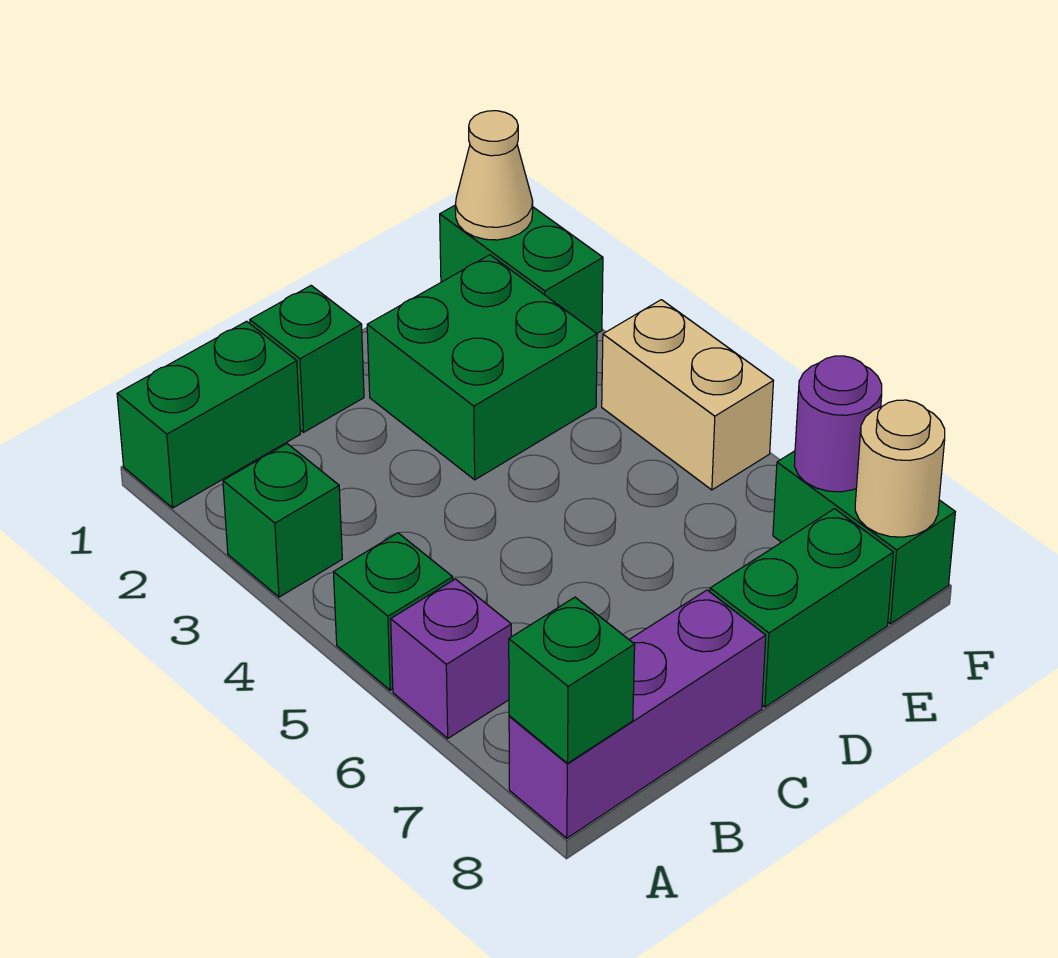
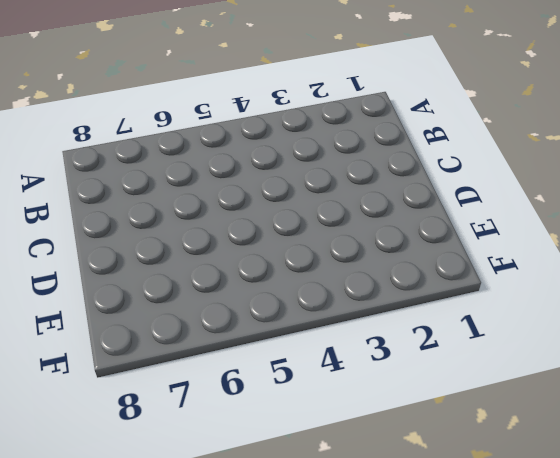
none -> green 1x2 brick [117,321,300,508]
none -> green 1x1 brick [223,444,342,597]
none -> green 1x1 brick [333,533,453,690]

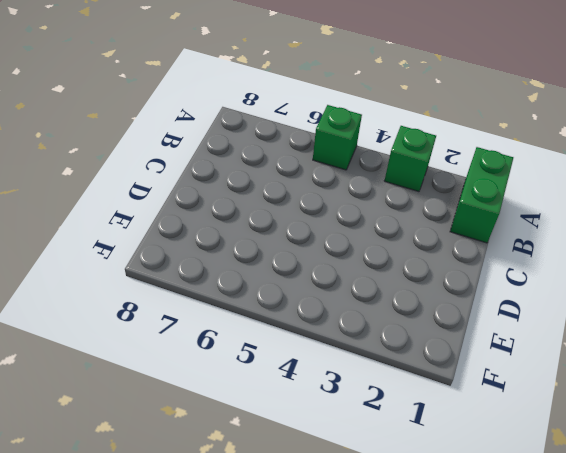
none -> purple 1x1 brick [391,579,511,738]
none -> purple 1x3 brick [509,590,766,838]
none -> green 1x1 brick [250,286,364,432]

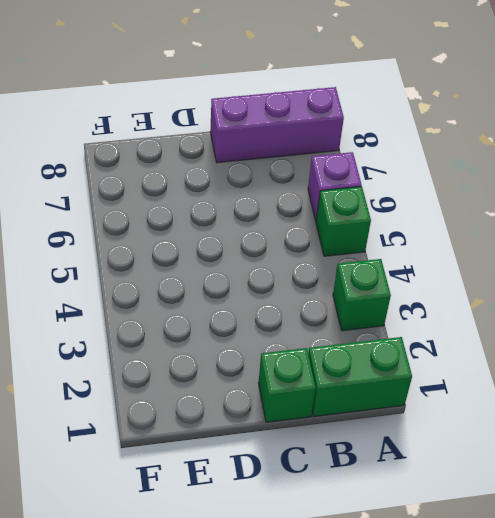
none -> green 2x2 brick [367,255,597,480]
none -> green 1x2 brick [710,509,894,707]
none -> green 1x2 brick [440,206,603,333]

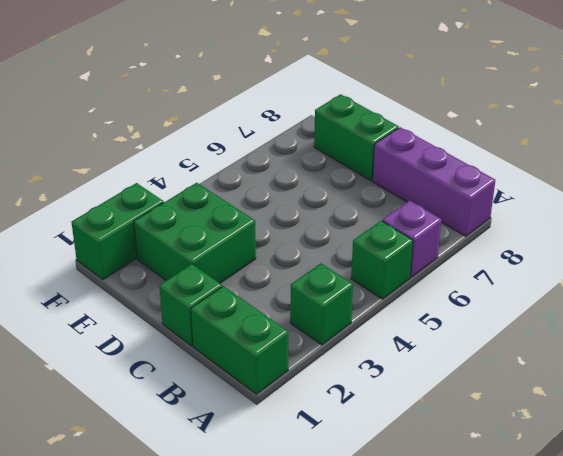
none -> tan 1x2 brick [602,300,773,490]
none -> green 1x2 brick [773,451,955,624]
none -> green 1x1 brick [509,597,635,763]

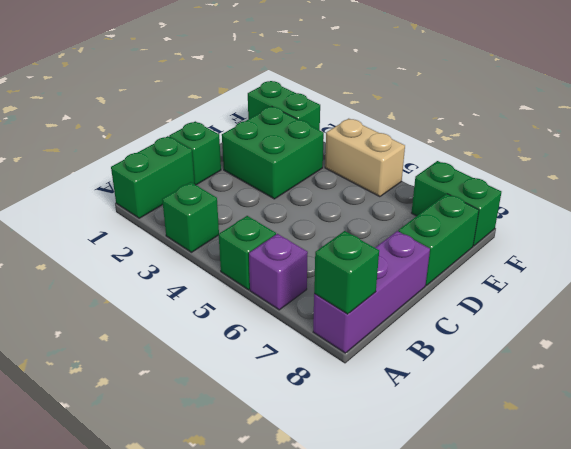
none -> tan 1x1 cone [455,111,533,240]
none -> purple 1x1 round brick [794,356,882,492]
none -> tan 1x1 round brick [855,400,945,537]

